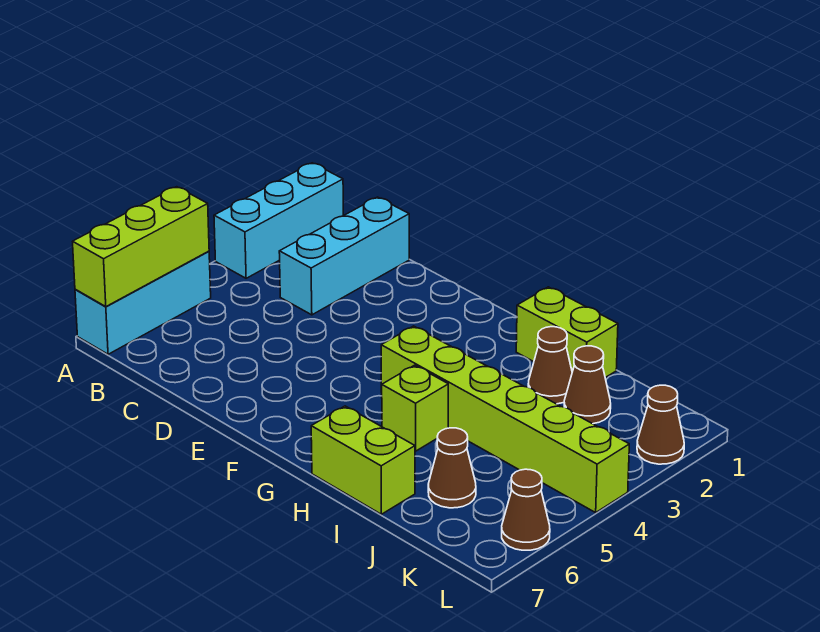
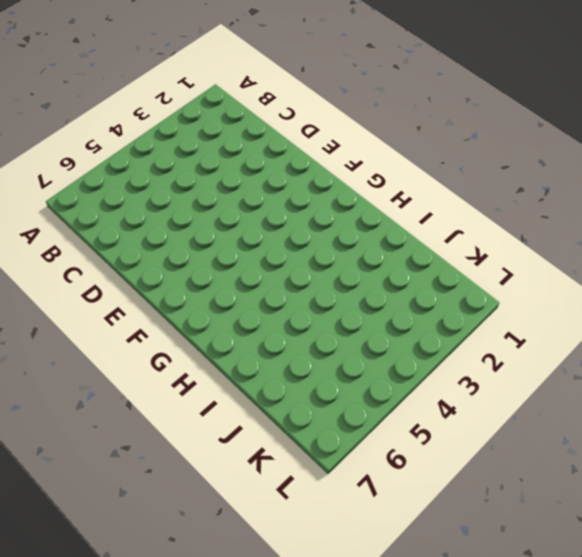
none -> cyan 1x3 brick [214,163,343,278]
none -> cyan 1x3 brick [75,251,211,354]
none -> cyan 1x3 brick [279,197,409,315]

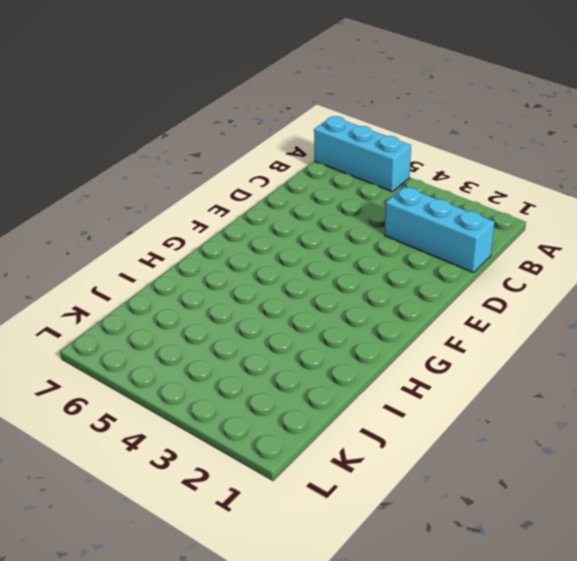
none -> cyan 1x3 brick [214,163,343,278]
none -> lime 1x6 brick [381,326,629,513]
none -> lime 1x2 brick [516,287,618,378]

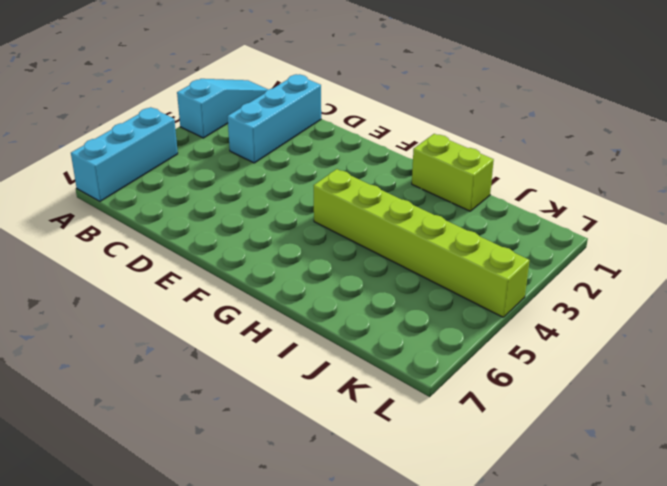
cyan 1x3 slope [177,79,268,138] -> cyan 1x3 brick [214,163,343,278]
none -> lime 1x1 brick [382,365,448,451]
none -> lime 1x2 brick [311,406,415,514]
none -> brown 1x1 cone [528,327,572,404]

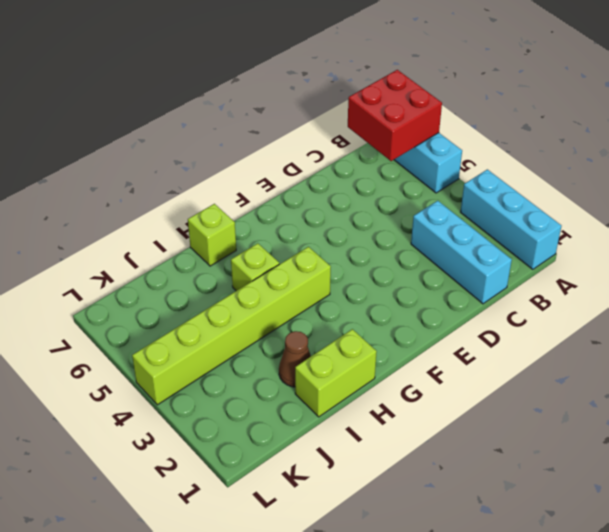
red 2x2 brick [348,70,442,161] -> lime 1x3 brick [73,187,209,307]
lime 1x1 brick [188,204,236,266] -> lime 1x2 brick [311,406,415,514]
none -> brown 1x1 cone [564,346,611,424]
none -> brown 1x1 cone [428,428,476,508]
none -> brown 1x1 cone [637,385,684,464]

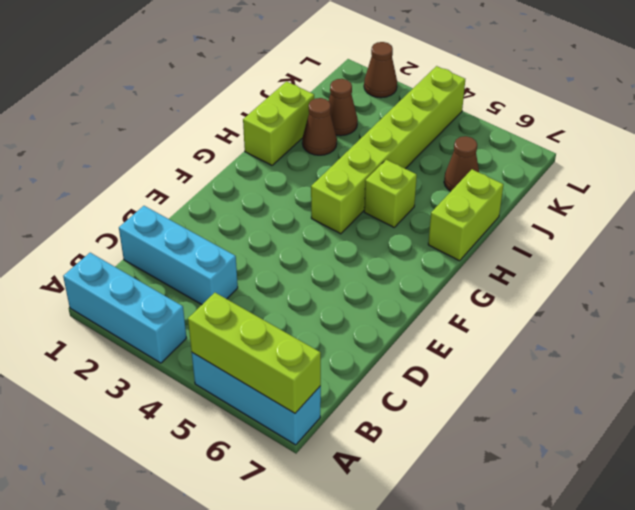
none -> brown 1x1 cone [502,469,550,550]

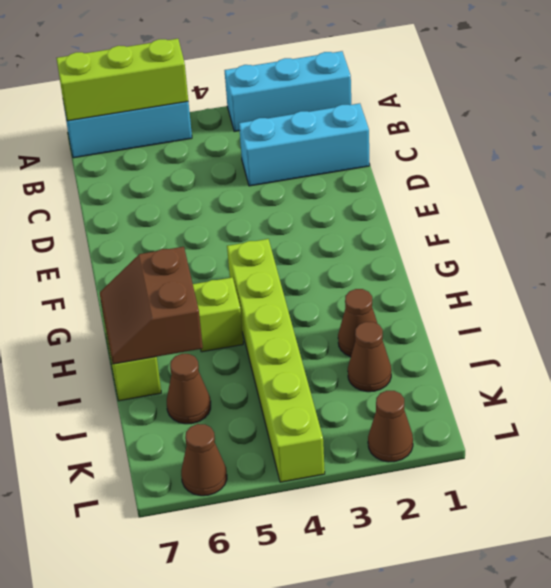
brown 2x2 slope [100,247,203,364] -> none
none -> lime 1x2 brick [516,287,618,378]

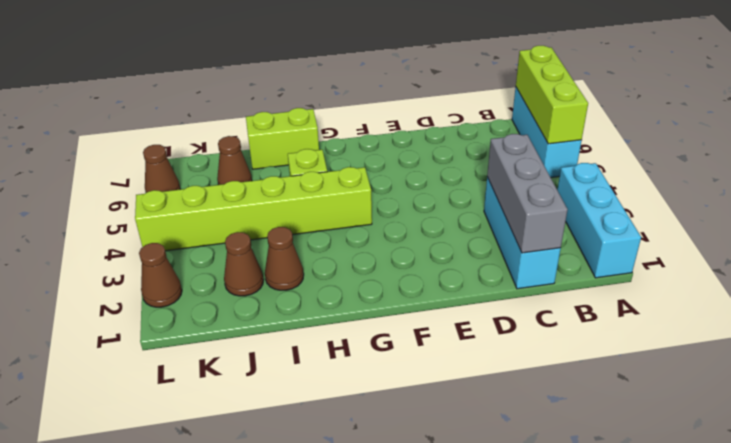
grey 1x3 brick [487,134,568,253] -> none
none -> lime 1x2 brick [516,287,618,378]

